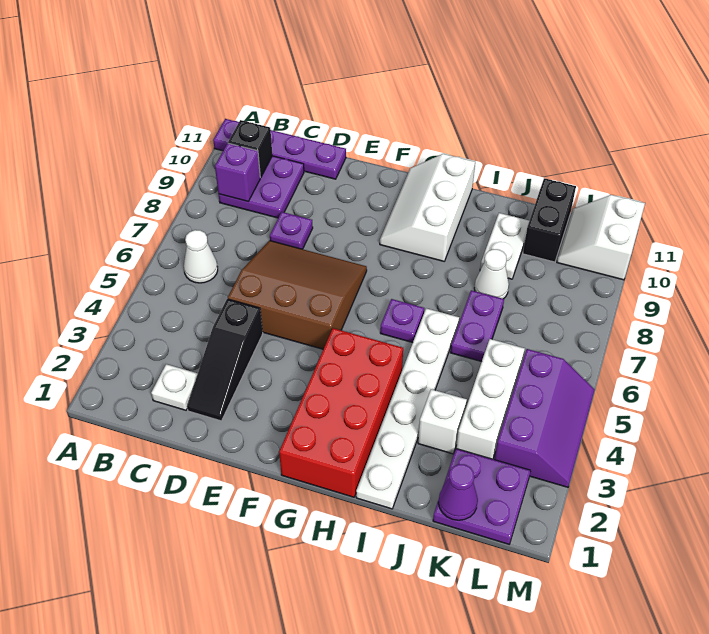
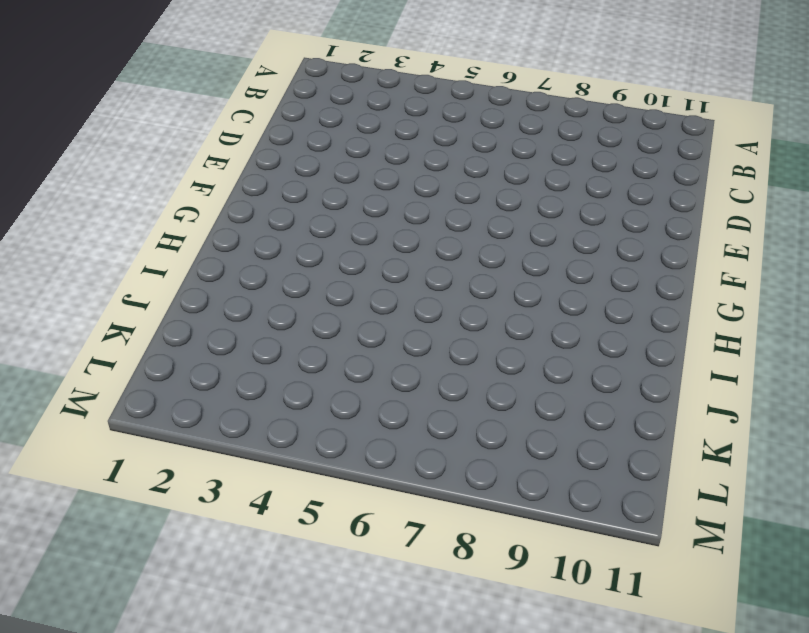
none -> purple 1x4 plate [213,119,346,179]
none -> white 1x1 cone [184,230,218,283]
none -> purple 2x2 plate [219,156,304,218]

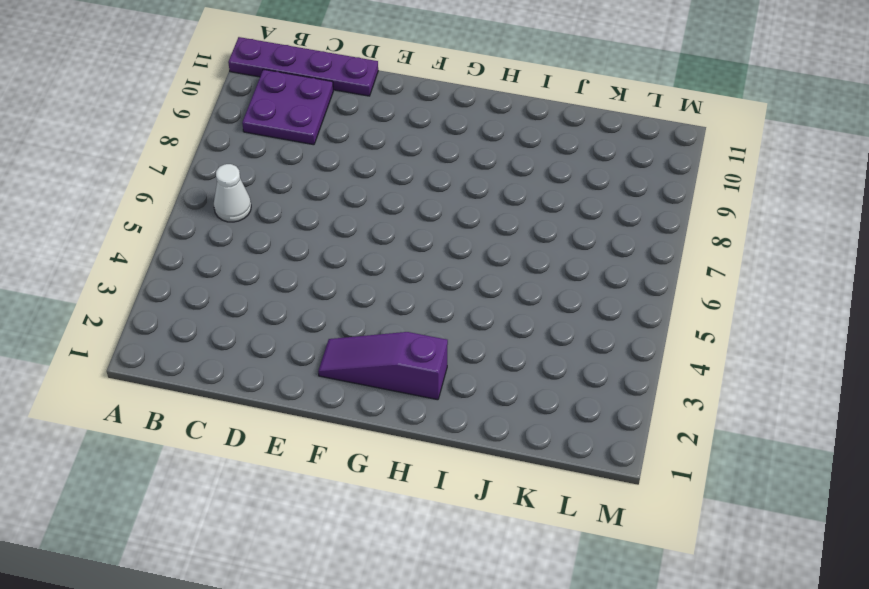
purple 1x3 slope [318,332,448,400] -> red 2x4 brick [279,328,403,497]
none -> white 1x1 plate [151,364,198,410]
none -> black 1x3 slope [187,299,263,421]
none -> brown 3x3 slope [228,241,367,349]

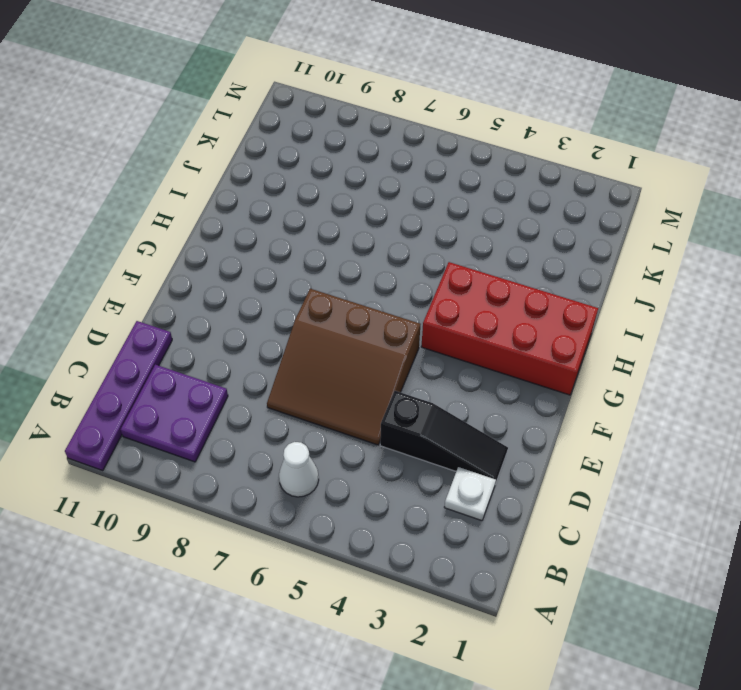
brown 3x3 slope [267,289,420,445] -> brown 3x3 slope turned to [228,241,367,349]
none -> purple 1x1 plate [270,212,313,249]
none -> white 2x3 slope [380,154,475,261]
none -> purple 1x1 plate [380,299,424,343]

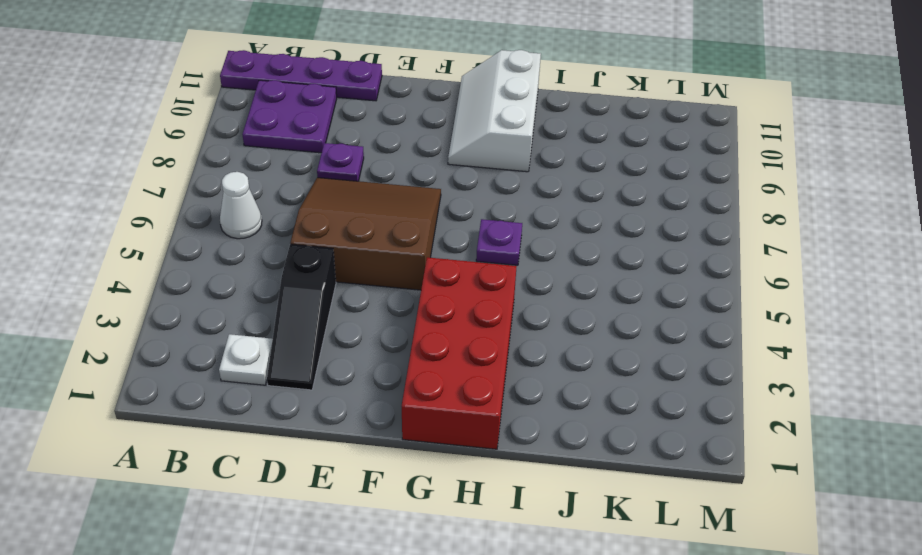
none -> white 1x6 plate [356,308,459,509]
none -> white 1x1 brick [418,389,467,454]
none -> purple 1x2 plate [451,290,504,362]

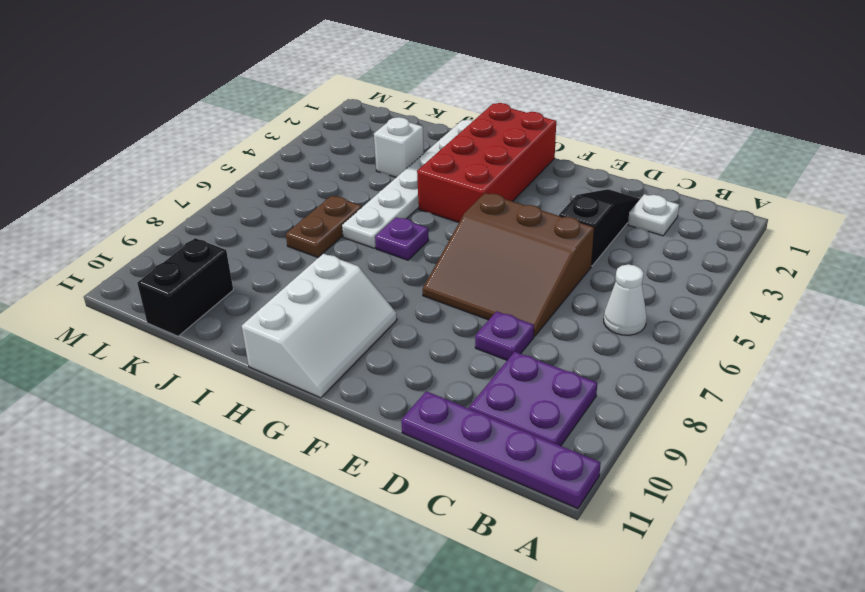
brown 1x2 plate [286,196,362,257] -> purple 1x2 plate [451,290,504,362]
none -> white 1x1 cone [474,249,509,299]
none -> white 1x2 plate [480,213,529,279]
none -> purple 2x2 plate [433,449,531,544]

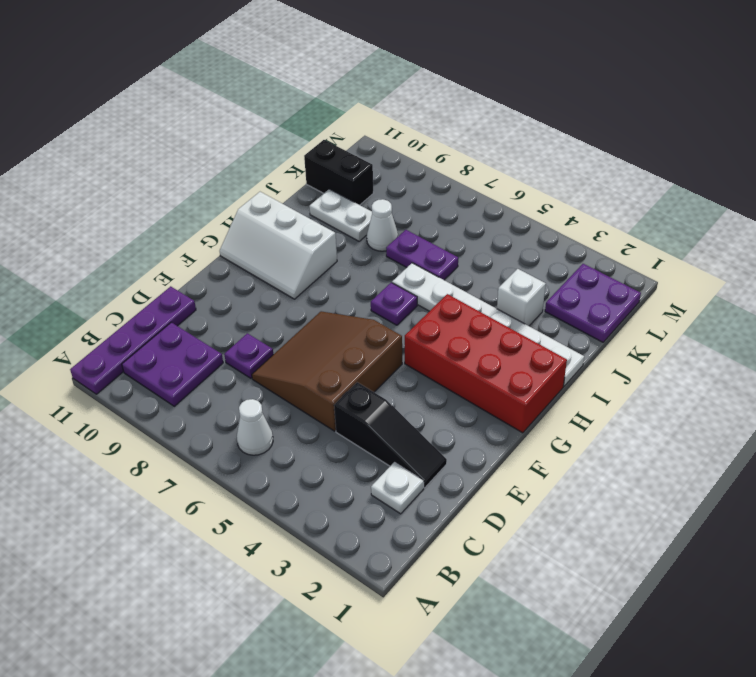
none -> white 1x3 brick [456,339,525,459]
none -> purple 2x3 slope [494,349,595,487]
none -> white 2x2 slope [557,195,645,280]

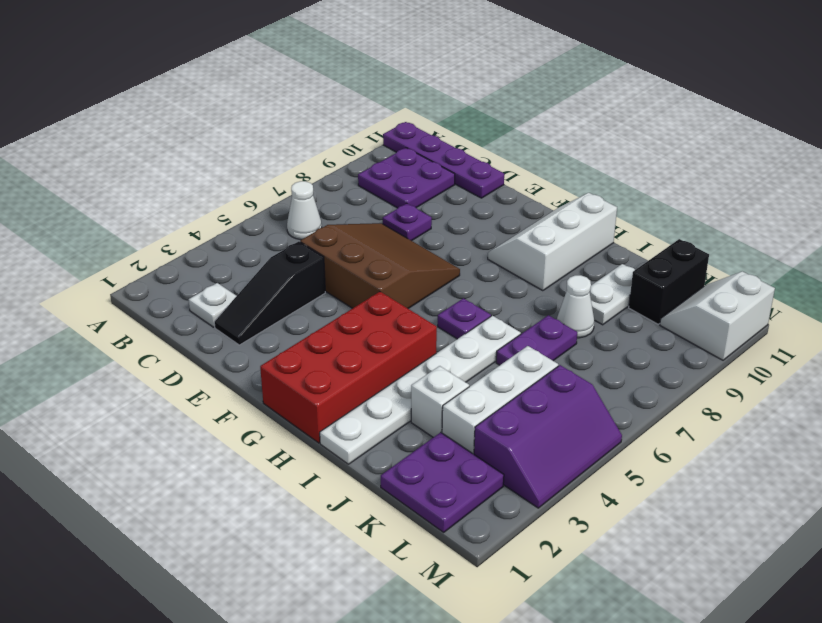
none -> purple 1x1 brick [215,143,260,201]
none -> black 1x1 brick [228,120,272,178]
none -> purple 1x1 cone [438,464,478,520]

